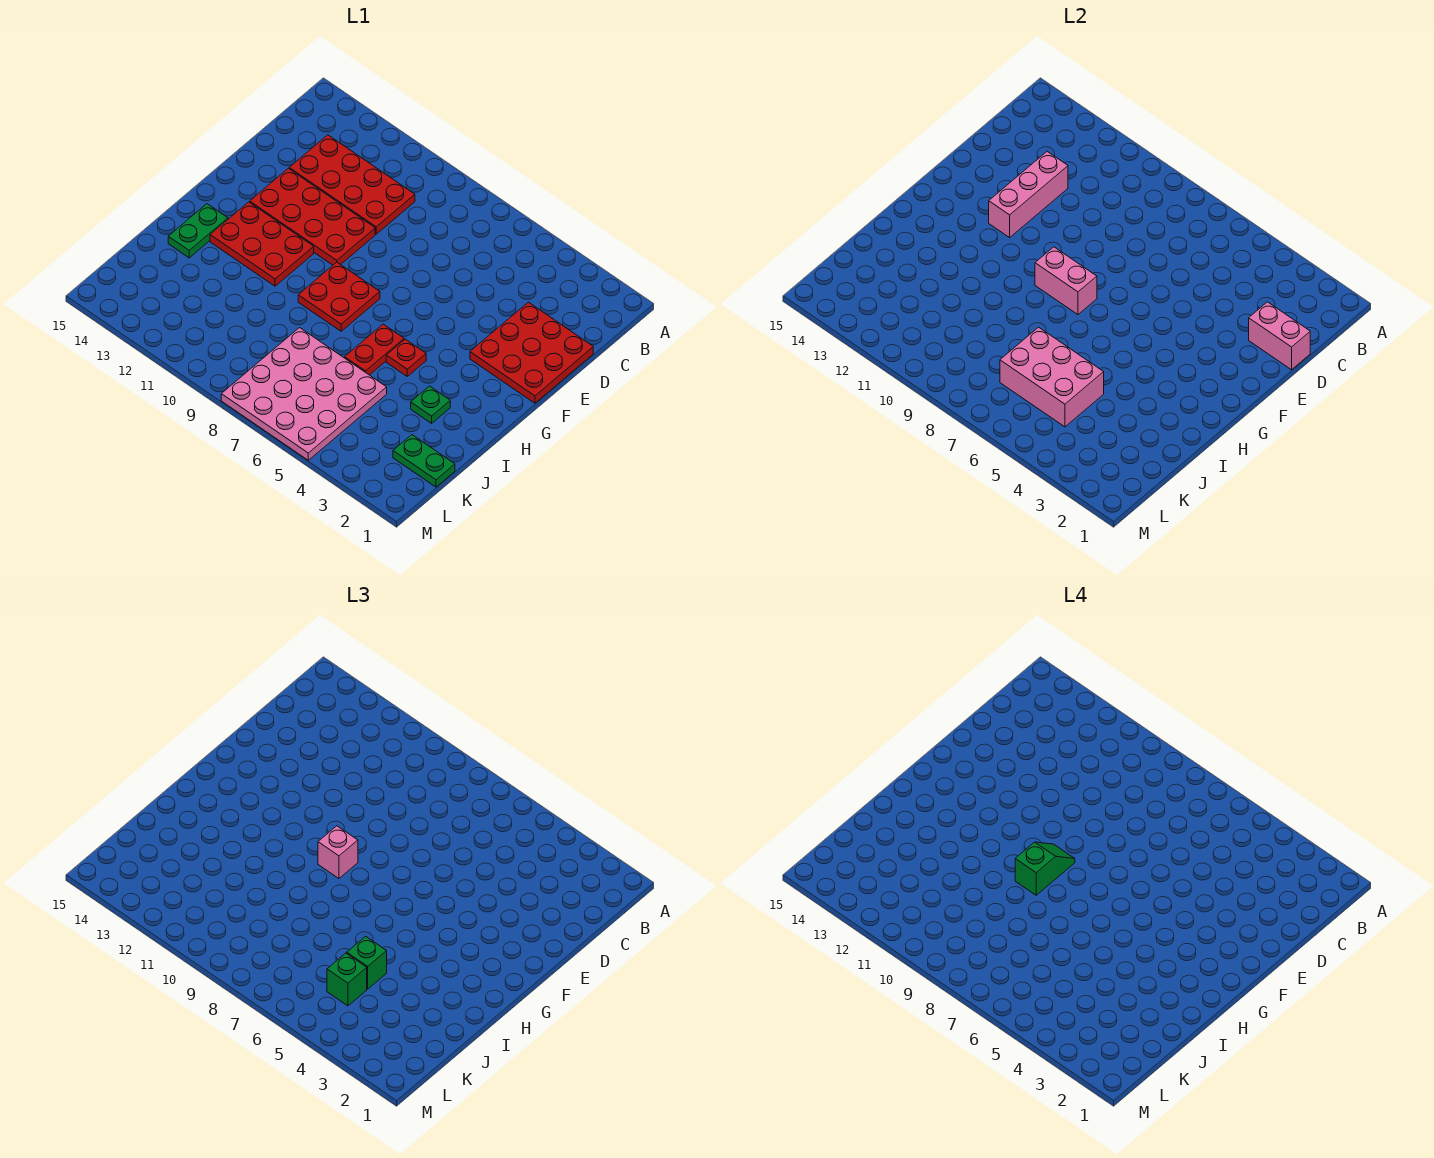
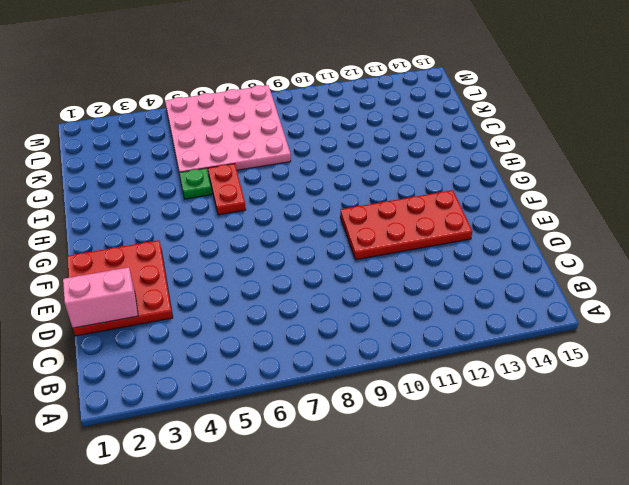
green 1x1 plate [180,168,212,199] -> green 1x1 plate moved to [411,386,450,423]
none -> red 2x4 plate [289,135,415,234]
none -> red 2x2 plate [298,262,380,331]
none -> red 2x3 plate [210,202,314,286]

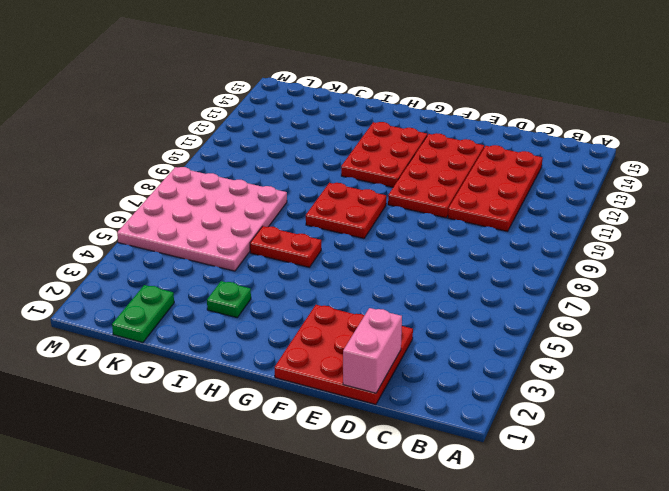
none -> red 1x1 plate [386,339,426,376]
none -> green 1x2 plate [168,204,228,258]
none -> pink 1x3 brick [989,151,1068,238]

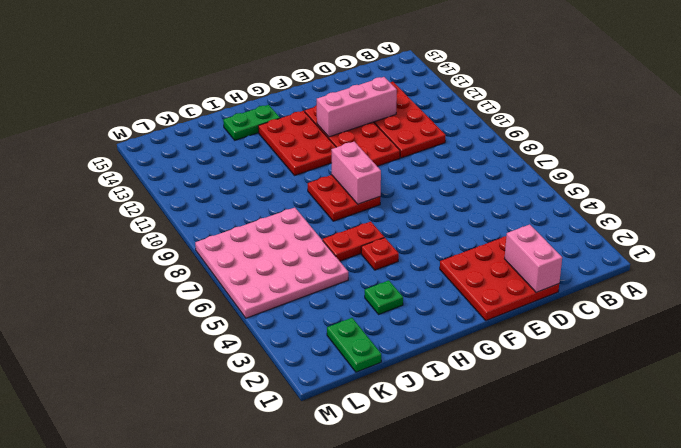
none -> pink 2x3 brick [1000,327,1104,427]
none -> pink 1x1 brick [318,826,358,878]
none -> green 1x1 brick [347,936,387,989]

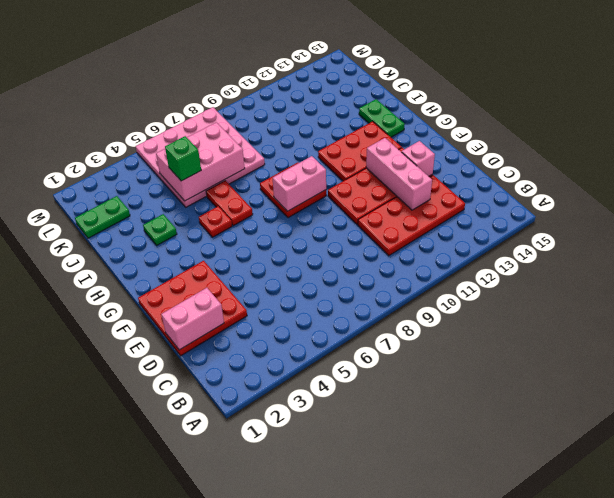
pink 1x1 brick [402,141,435,176] -> pink 1x1 brick moved to [318,826,358,878]
none -> green 1x1 brick [327,953,367,1006]
none -> green 1x2 slope [1015,842,1075,895]

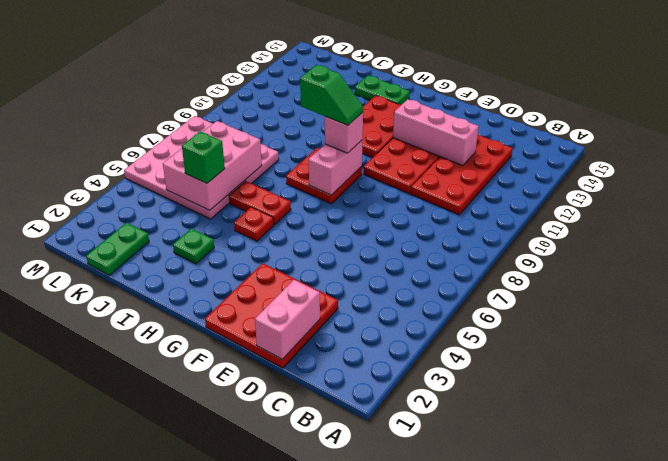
none -> green 1x1 brick [327,953,367,1006]

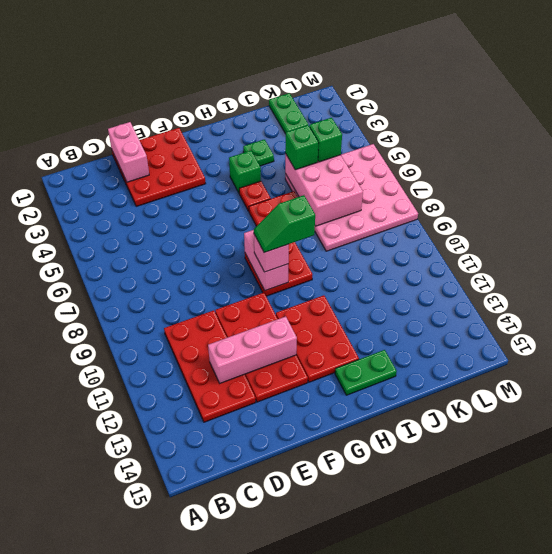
green 1x1 brick [229,151,261,193] -> none

